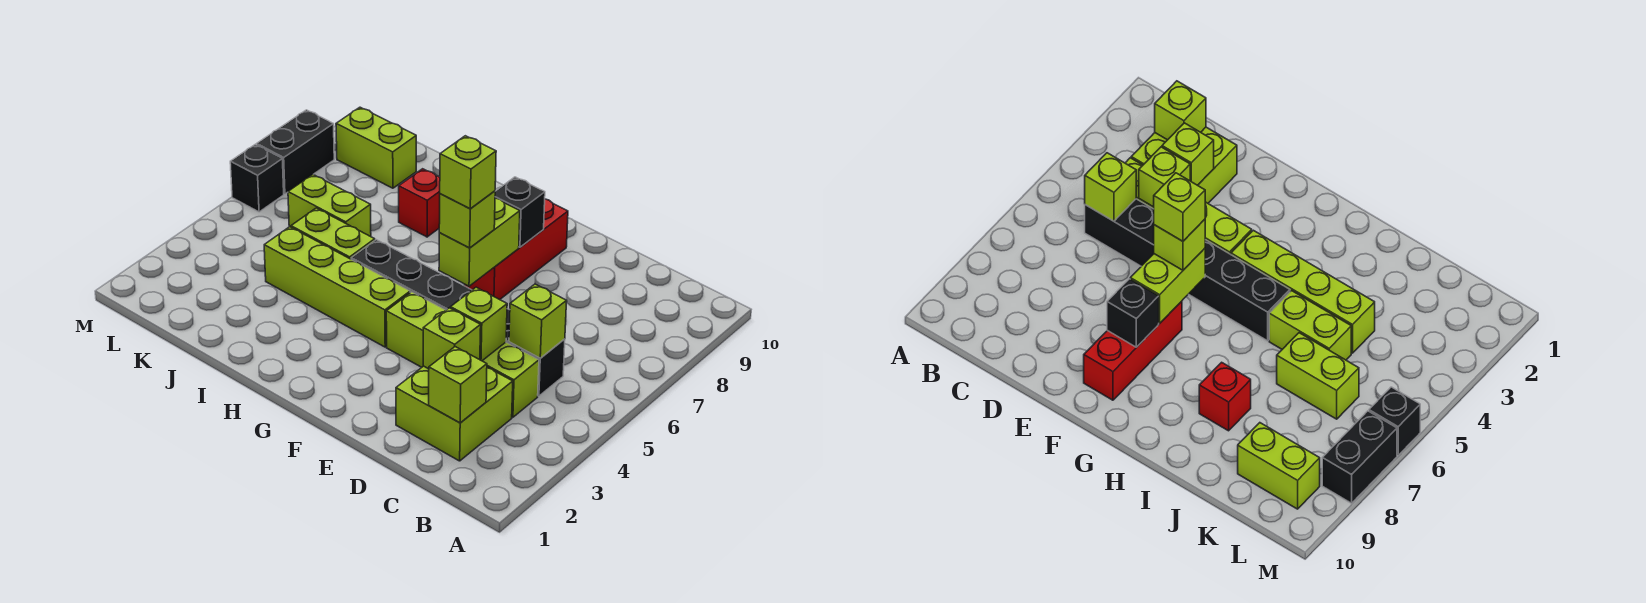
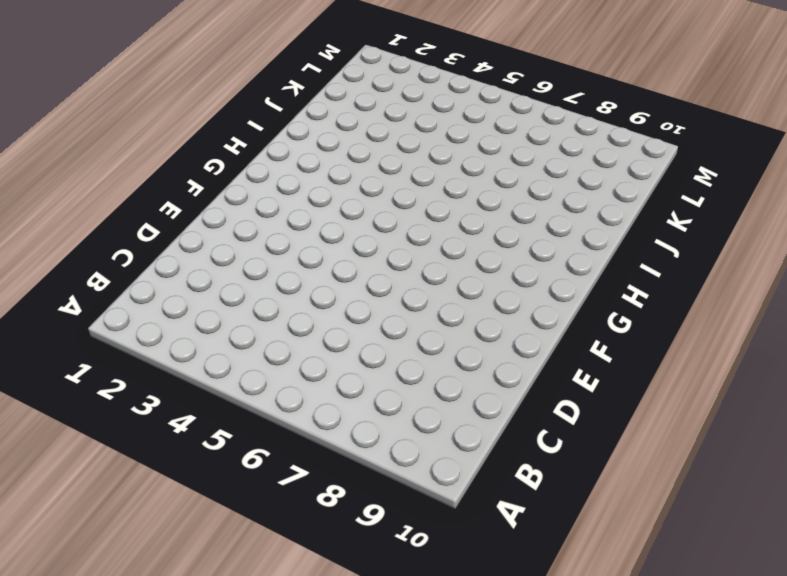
none -> lime 2x2 brick [396,366,513,461]
none -> lime 1x4 brick [386,292,539,417]
none -> black 1x6 brick [351,240,565,396]

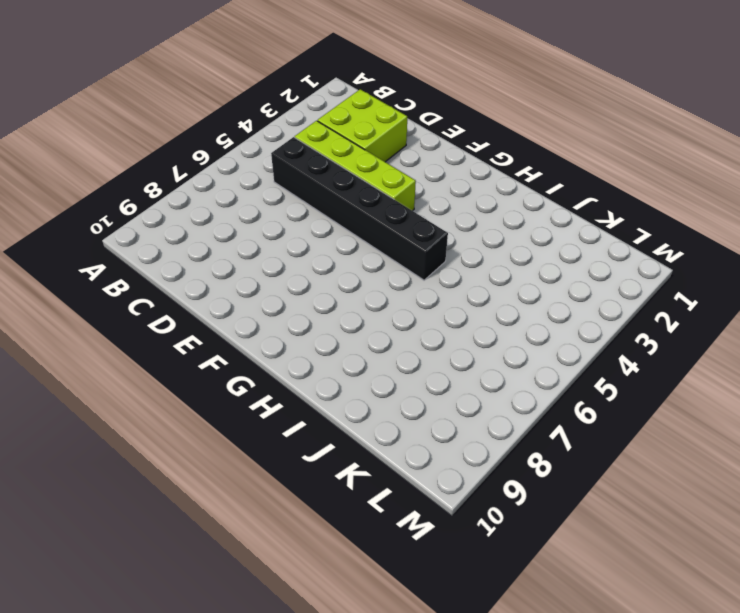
none -> red 1x3 brick [464,199,568,300]
none -> lime 1x4 brick [264,227,410,347]
none -> lime 1x2 brick [291,208,375,259]

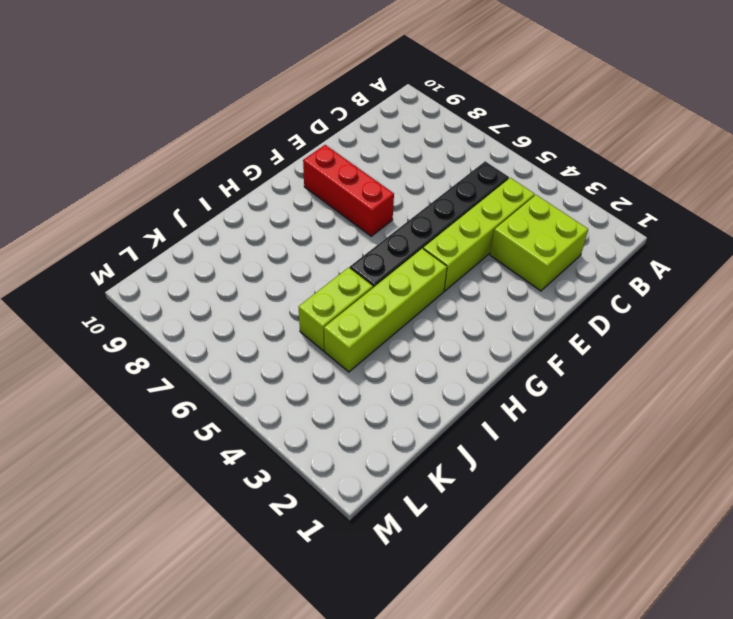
none -> red 1x1 brick [399,169,440,237]
none -> lime 1x2 brick [288,174,371,237]
none -> lime 1x2 brick [336,107,416,188]

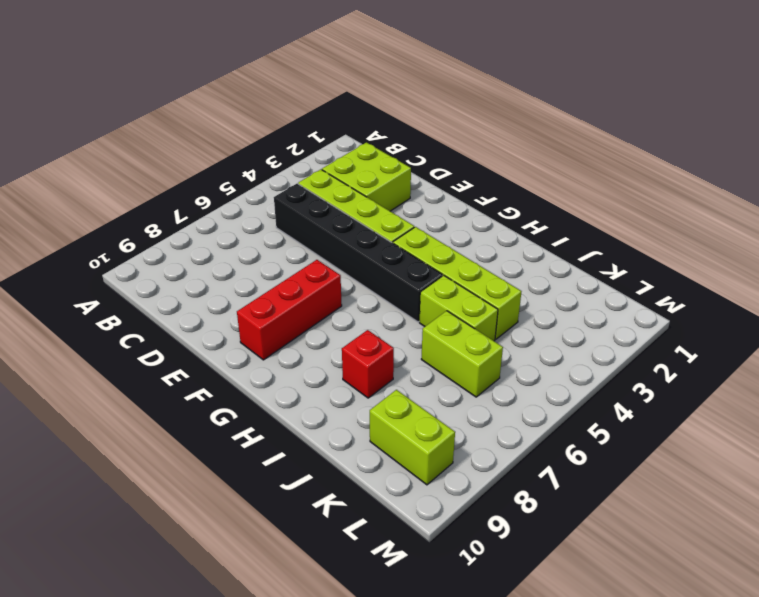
none -> black 1x1 brick [230,144,284,212]
none -> black 1x2 brick [257,110,334,194]
none -> lime 1x1 brick [429,347,487,423]

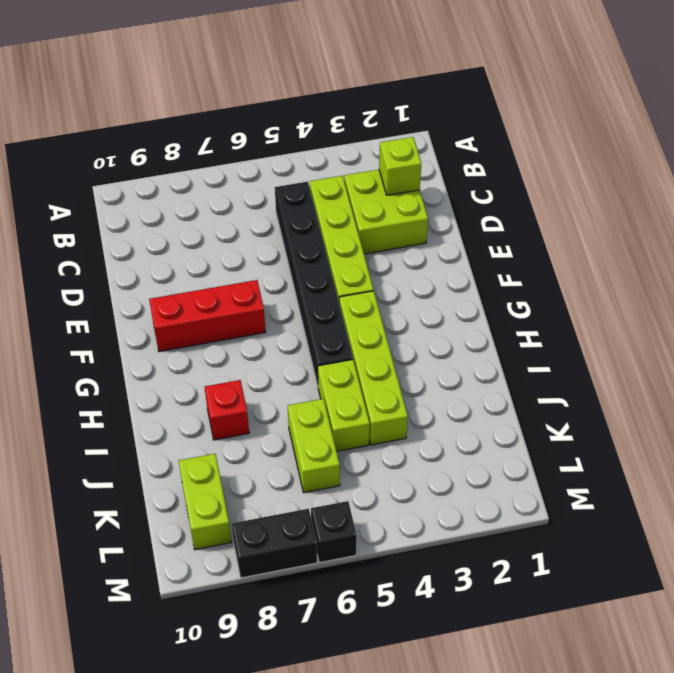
none -> lime 1x1 brick [509,284,567,358]
none -> lime 1x1 brick [423,308,481,369]
none -> lime 1x1 brick [451,287,507,361]

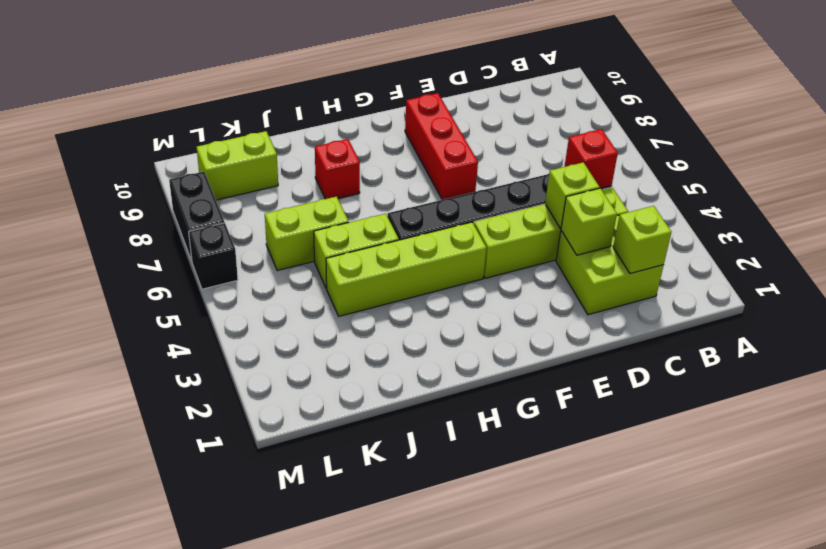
red 1x1 brick [564,129,618,188] -> lime 1x1 brick [509,284,567,358]
none -> lime 1x2 brick [439,198,520,286]
none -> black 1x1 brick [495,177,545,247]
none -> lime 1x1 brick [439,191,495,248]

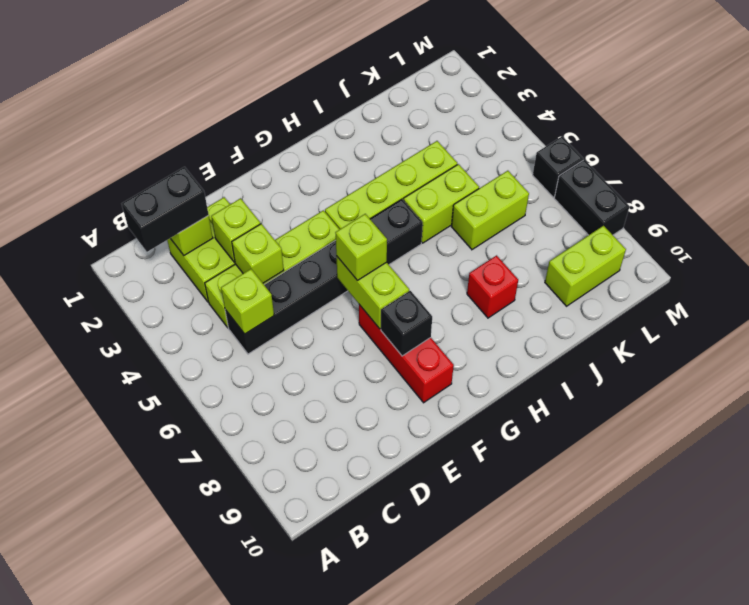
black 1x2 brick [122,167,209,252] -> none
none -> lime 1x1 brick [440,136,496,209]

